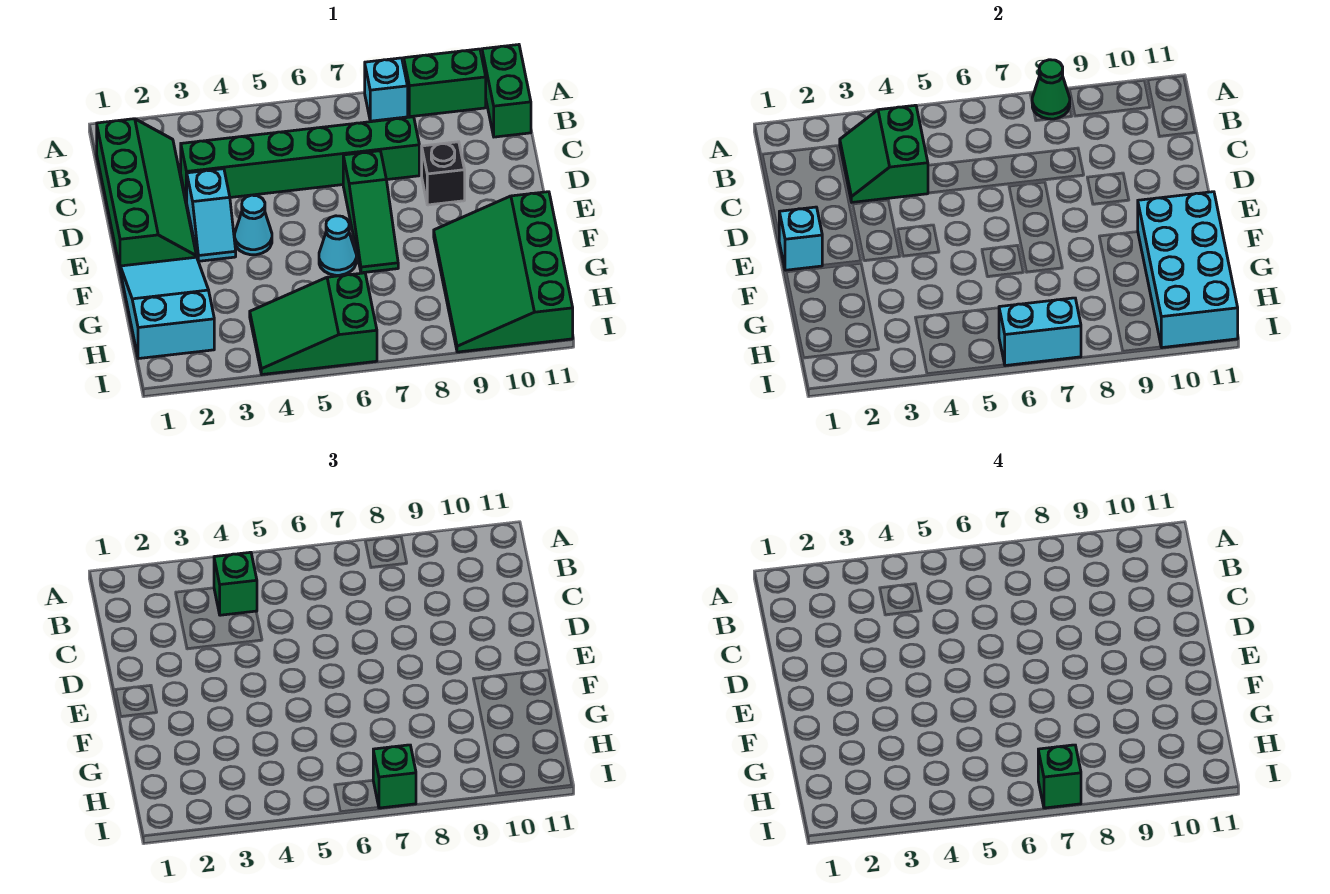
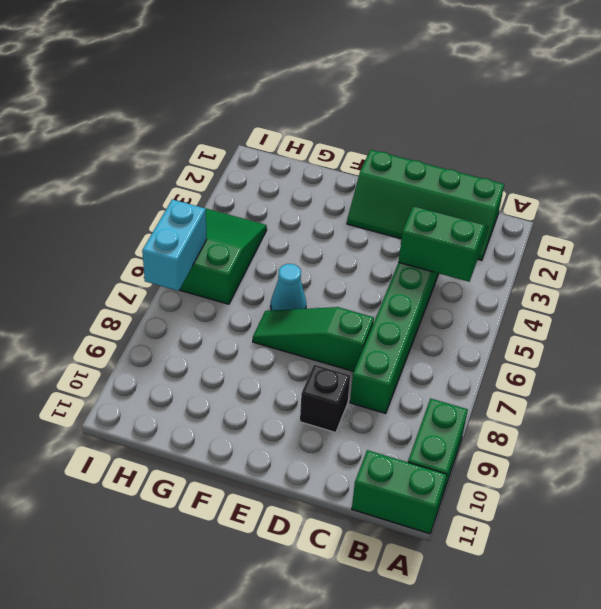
none -> cyan 1x1 brick [365,58,408,121]
none -> cyan 1x2 slope [187,169,236,261]
none -> cyan 1x1 cone [235,195,272,255]

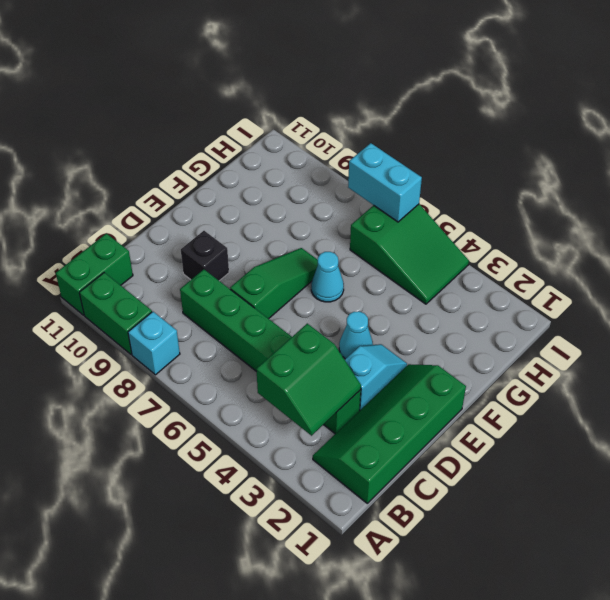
none -> cyan 2x3 slope [120,257,214,359]
none -> green 3x4 slope [434,192,573,352]
none -> green 1x1 cone [1032,60,1070,119]

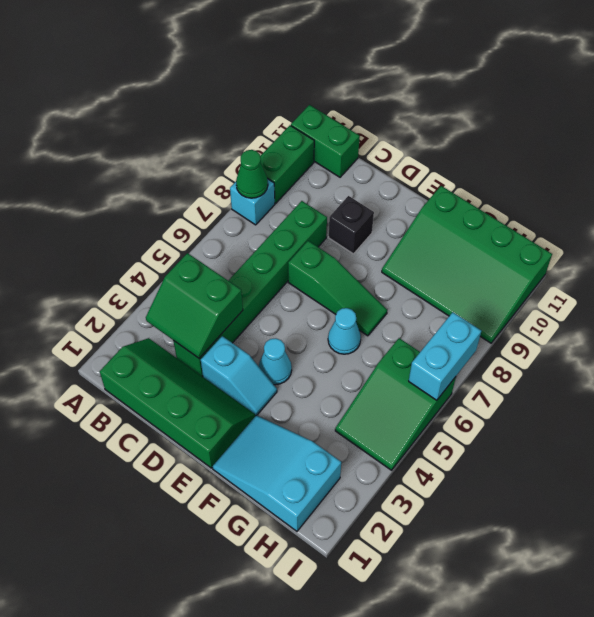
none -> cyan 1x1 brick [779,207,823,270]
none -> cyan 2x4 brick [1138,192,1238,348]
none -> green 1x1 brick [214,552,257,615]

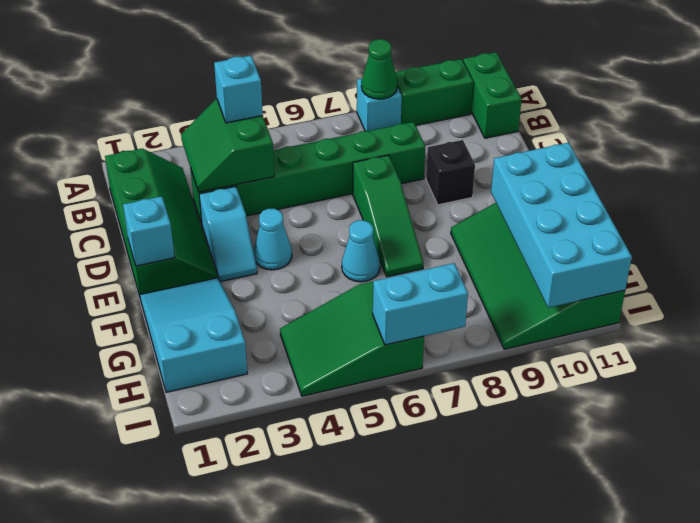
cyan 1x1 brick [214,56,263,123] -> green 1x1 brick [214,552,257,615]
none -> green 1x1 brick [373,745,416,808]
none -> green 1x1 brick [1038,745,1081,808]

